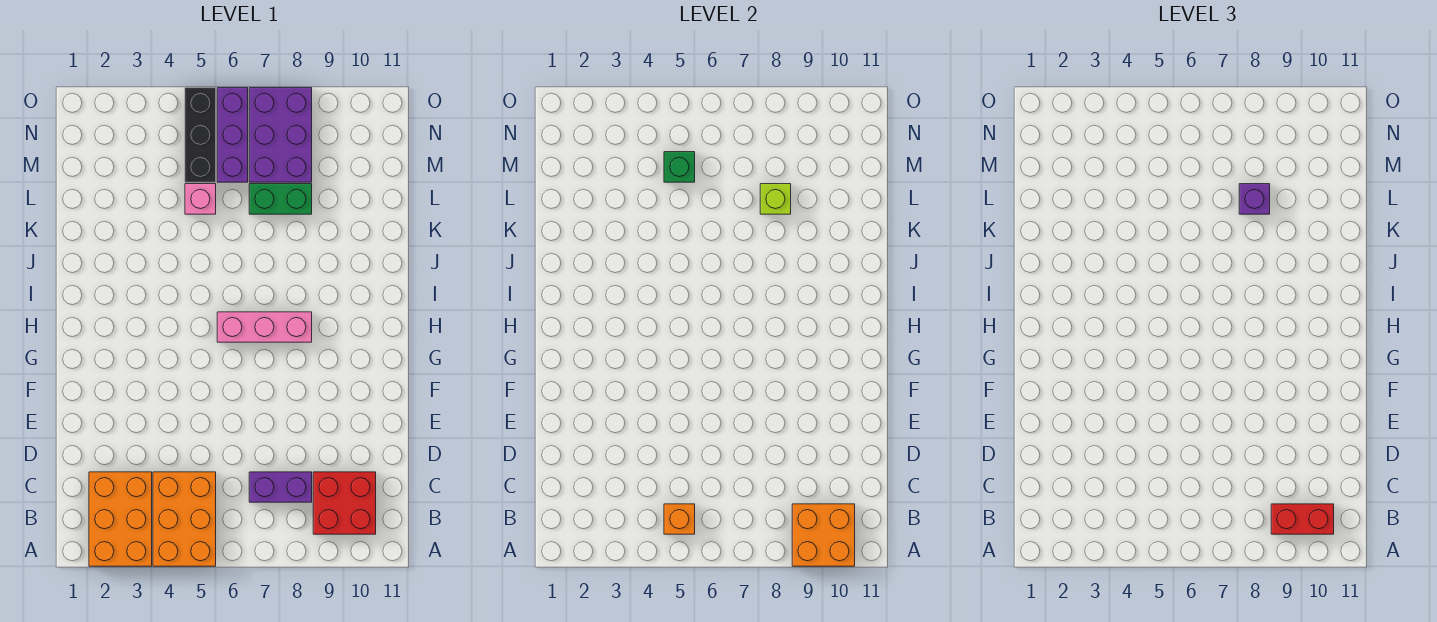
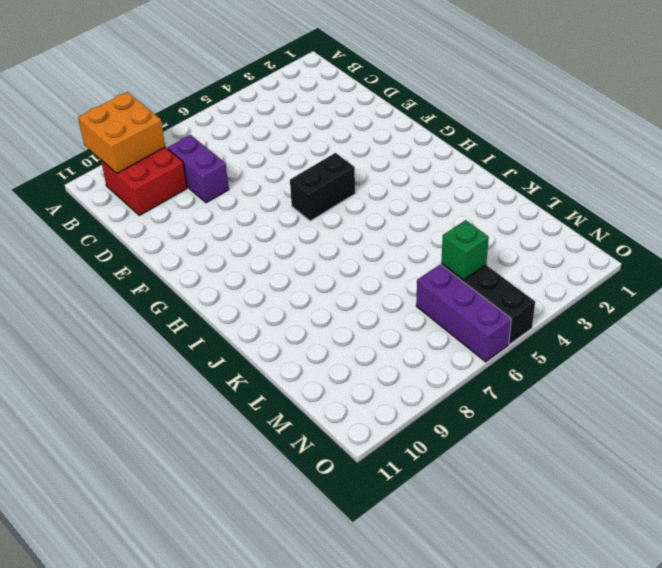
purple 1x2 brick [168,135,229,203] -> purple 1x2 brick turned to [249,472,312,502]
black 1x2 brick [290,153,355,221] -> none
none -> orange 2x3 brick [89,472,152,566]
none -> orange 2x3 brick [153,472,216,566]
none -> pink 1x3 brick [217,312,312,342]

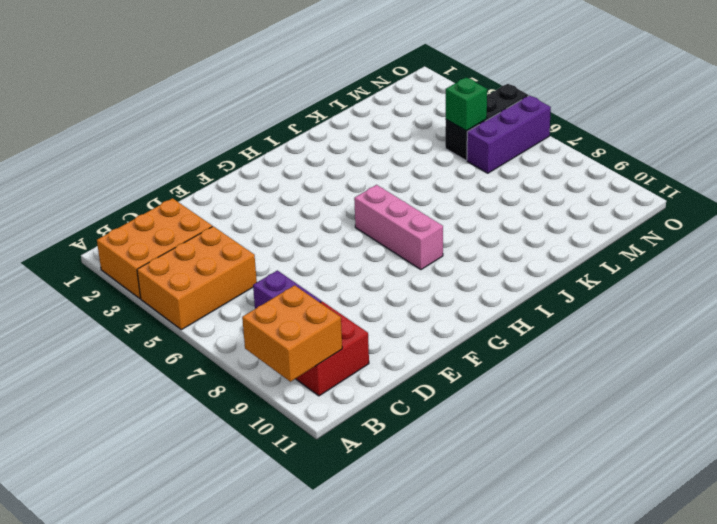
none -> pink 1x1 brick [185,184,216,214]
none -> green 1x2 brick [249,184,312,214]
none -> purple 2x3 brick [249,88,312,182]

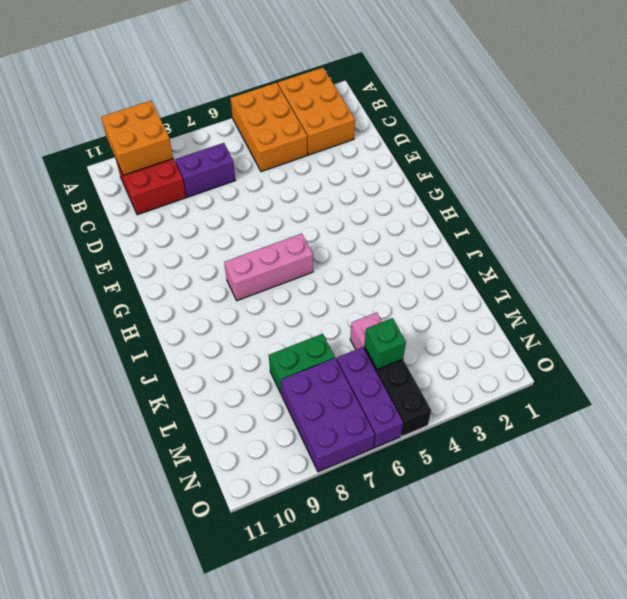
none -> orange 1x1 brick [664,504,695,534]
none -> lime 1x1 brick [760,184,791,214]
none -> red 1x2 brick [1271,504,1334,534]

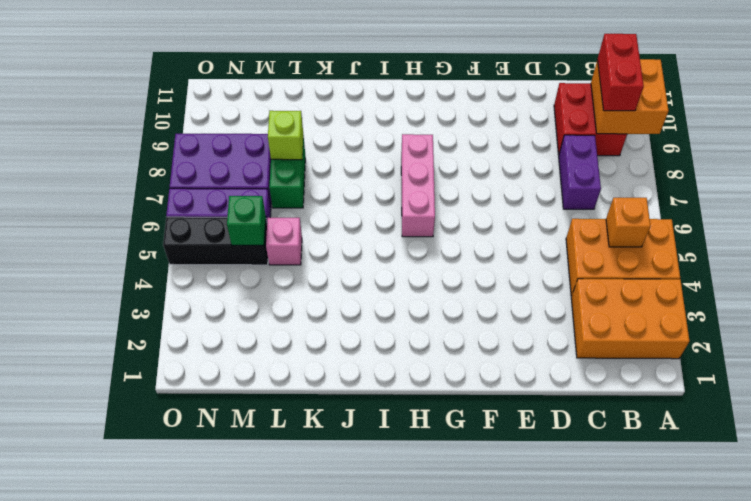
none -> purple 1x1 brick [1239,184,1270,214]

